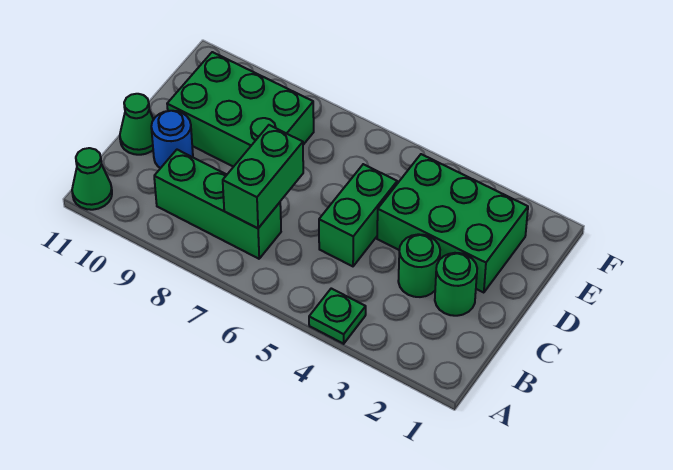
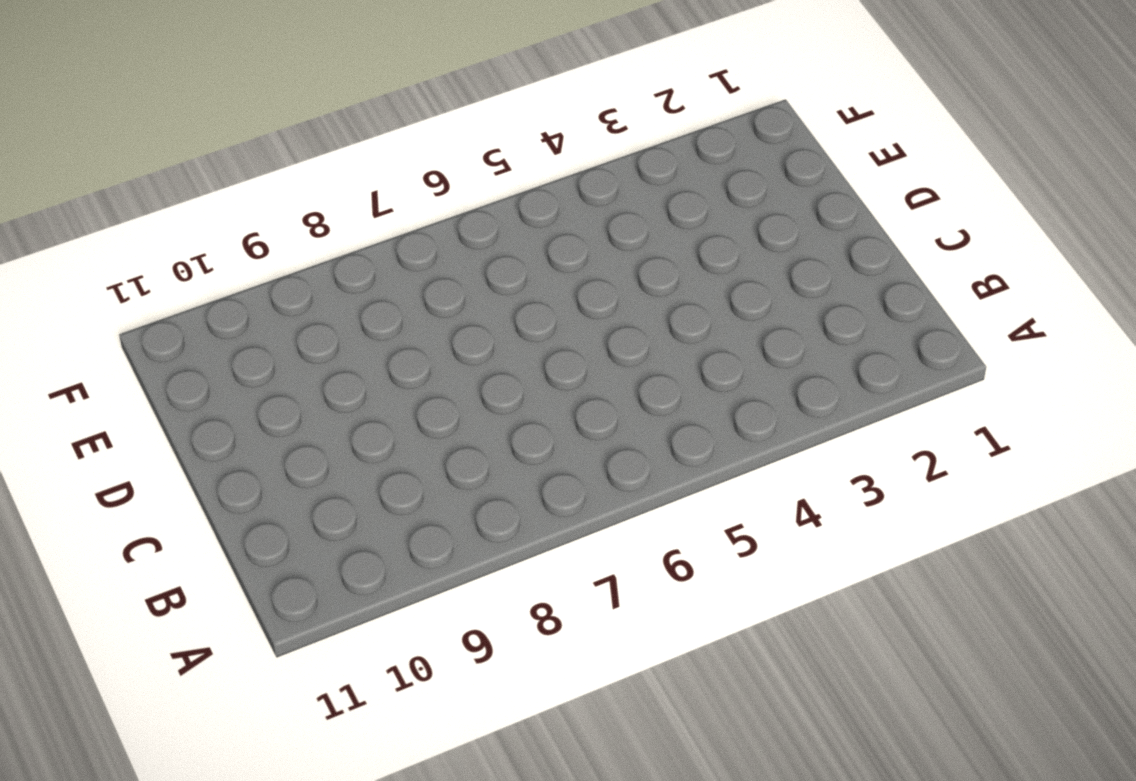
none -> green 1x1 plate [309,288,366,344]
none -> green 1x1 cone [72,148,112,210]

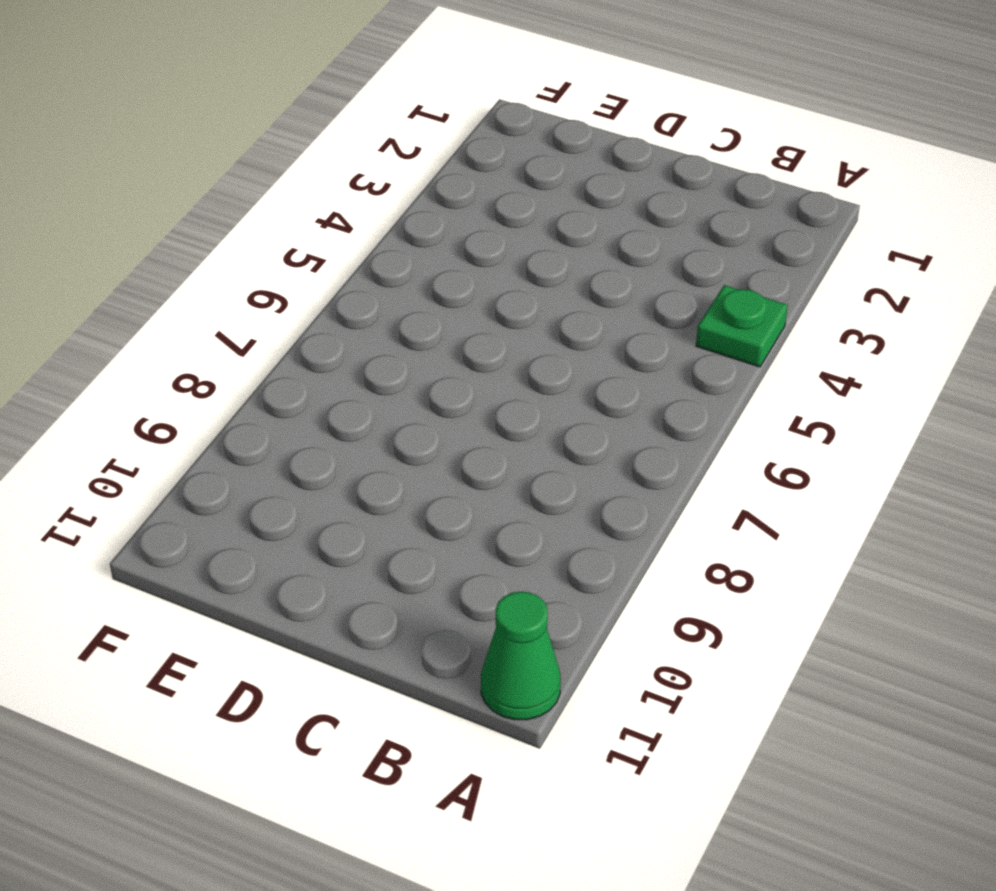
none -> green 1x3 brick [154,150,281,259]
none -> green 1x1 round brick [435,253,477,316]

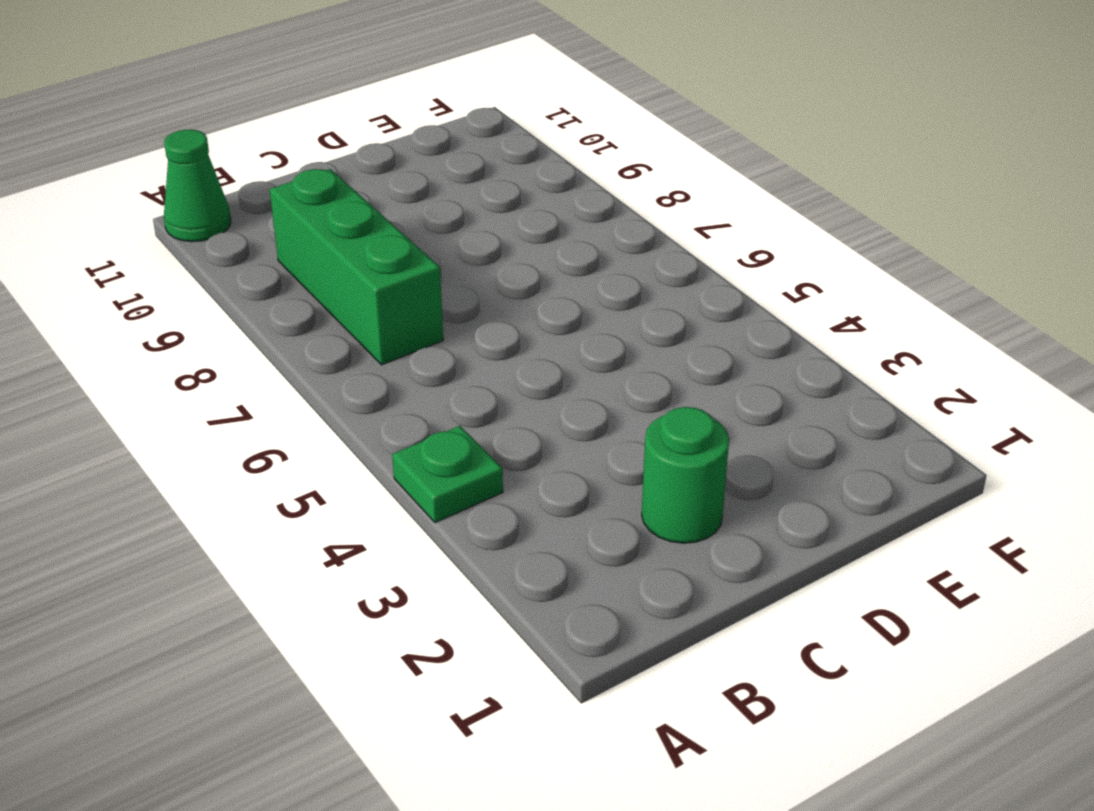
none -> green 1x1 round brick [398,234,440,297]
none -> green 1x2 brick [319,164,397,266]

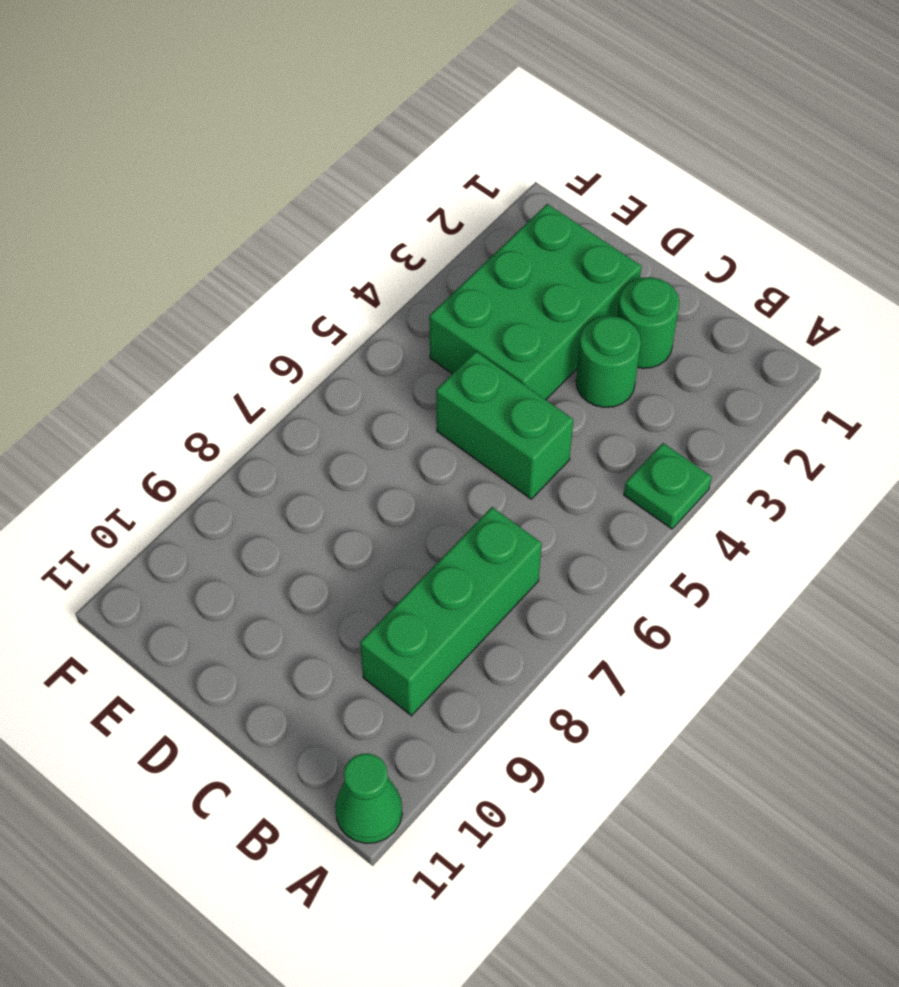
none -> blue 1x1 round brick [151,111,193,168]
none -> green 1x1 cone [120,94,154,155]

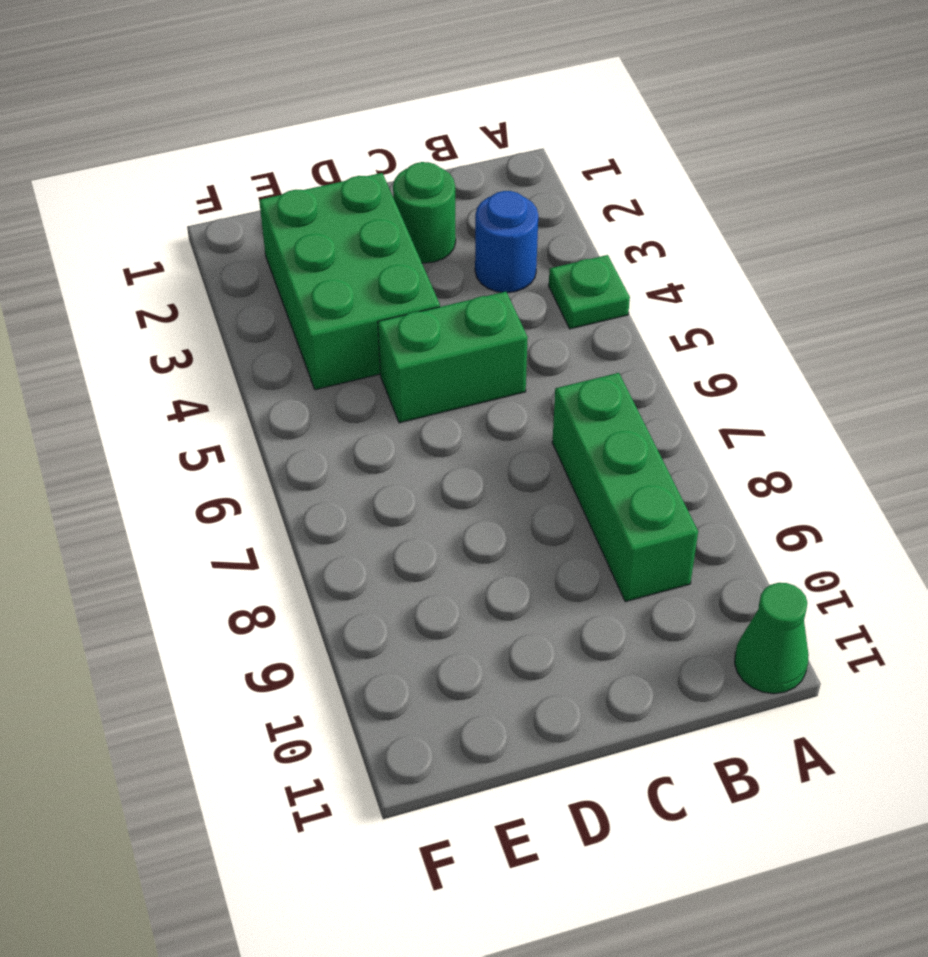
blue 1x1 round brick [475,191,538,293] -> blue 1x1 round brick moved to [151,111,193,168]
none -> green 1x1 round brick [398,234,440,297]
none -> green 1x1 cone [120,94,154,155]

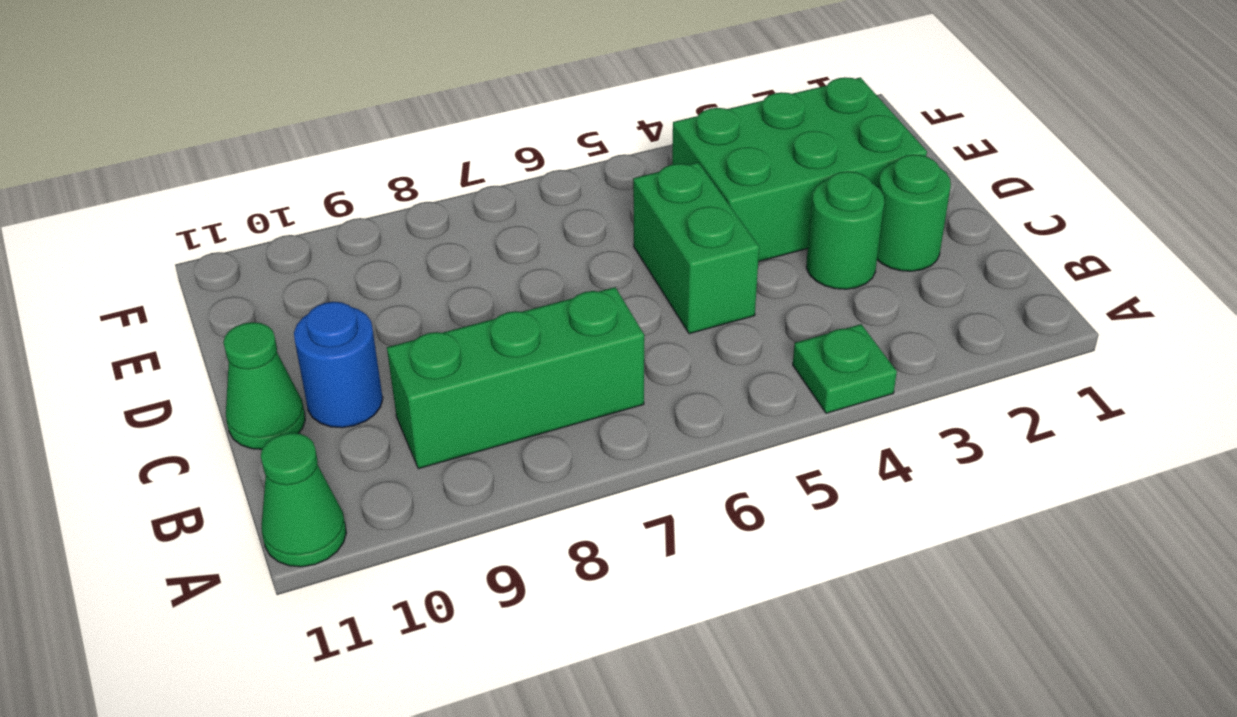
none -> green 2x3 brick [167,52,314,167]
none -> green 1x2 brick [223,125,303,228]

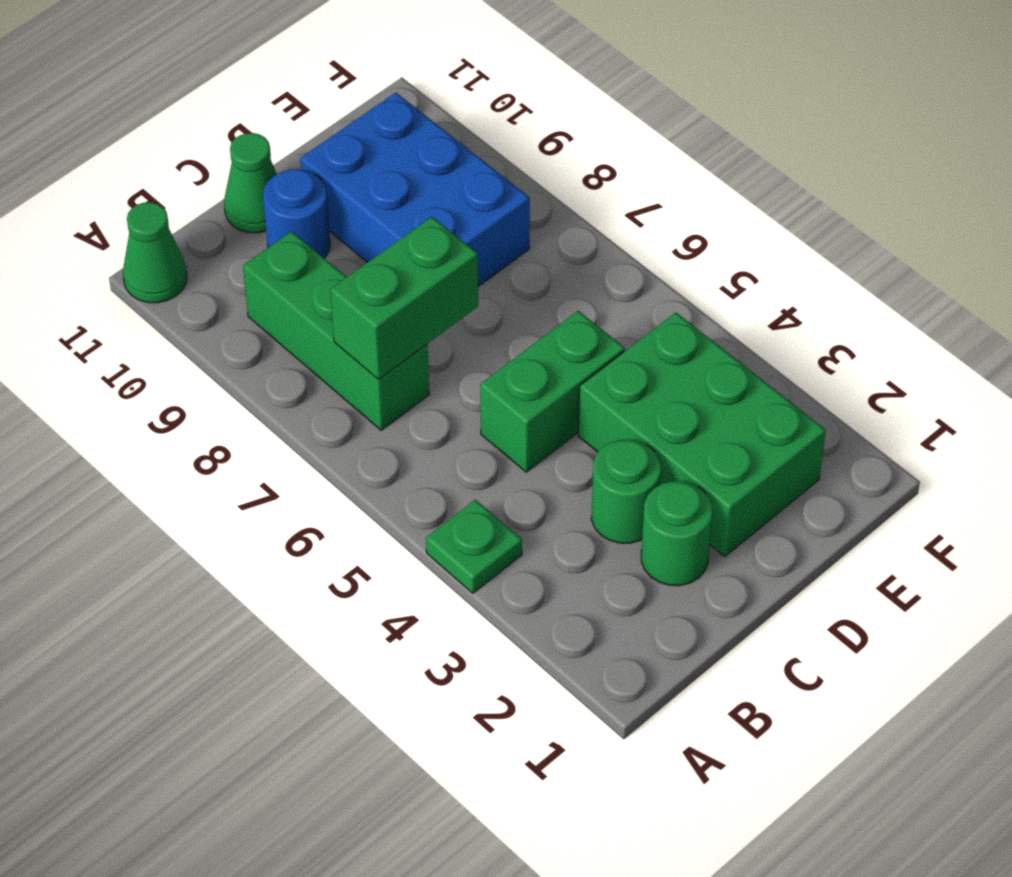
blue 2x3 brick [300,93,530,286] -> green 2x3 brick [167,52,314,167]

